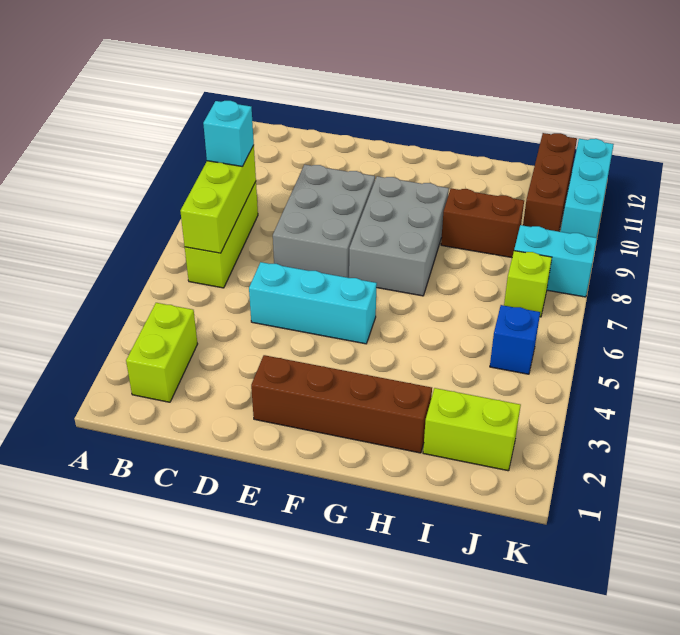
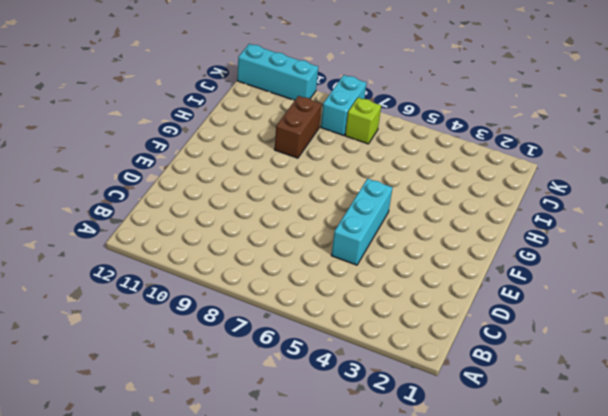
none -> lime 1x2 brick [126,303,197,402]
none -> lime 1x3 brick [185,182,258,288]
none -> grey 2x3 brick [273,165,375,278]

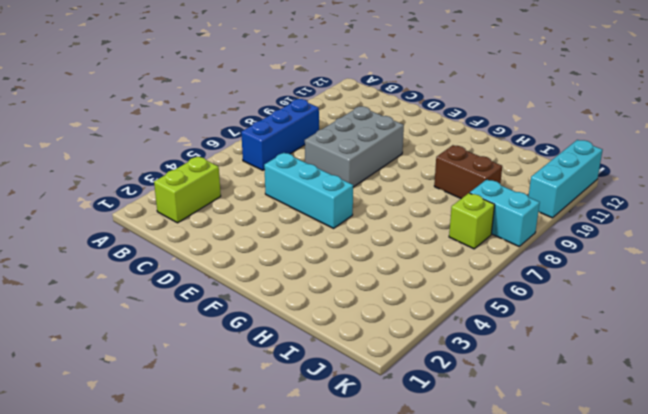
blue 1x3 brick [241,99,319,170] -> lime 1x3 brick [185,182,258,288]
none -> brown 1x4 brick [251,355,432,453]
none -> grey 2x3 brick [349,176,449,296]
none -> lime 1x2 brick [423,388,521,471]

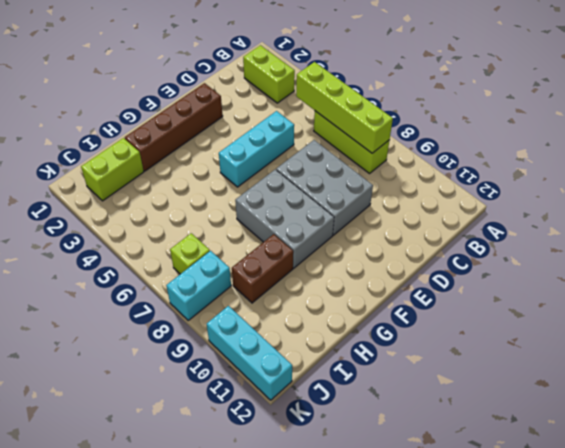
lime 1x4 brick [296,62,393,153] -> lime 1x3 brick [180,145,256,253]
none -> blue 1x1 brick [490,305,540,374]
none -> brown 1x3 brick [523,133,577,231]
none -> cyan 1x1 brick [203,101,254,167]

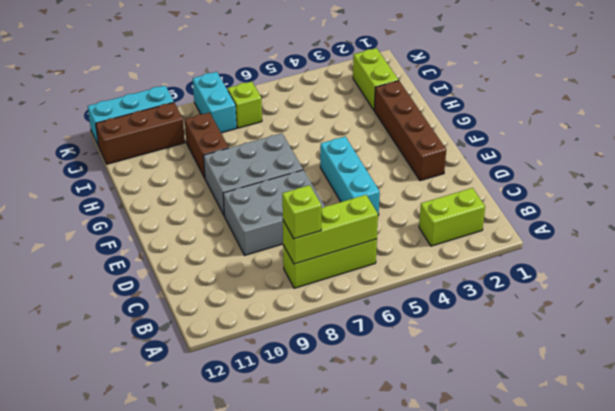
lime 1x1 brick [282,185,321,239] -> cyan 1x1 brick [203,101,254,167]
none -> blue 1x1 brick [490,305,540,374]

